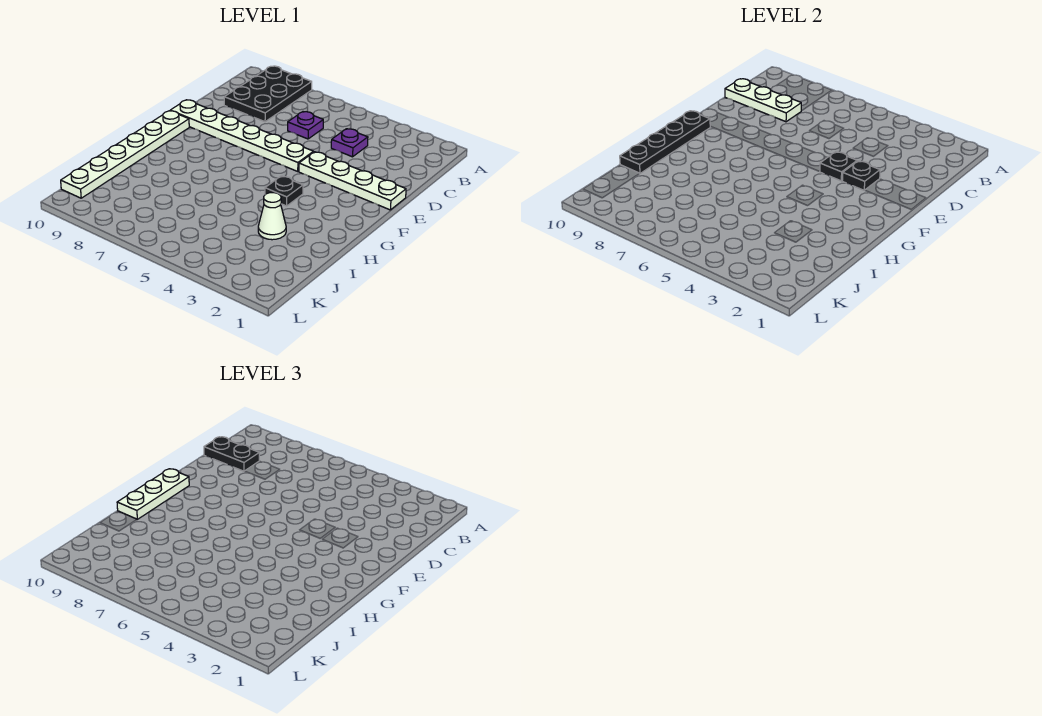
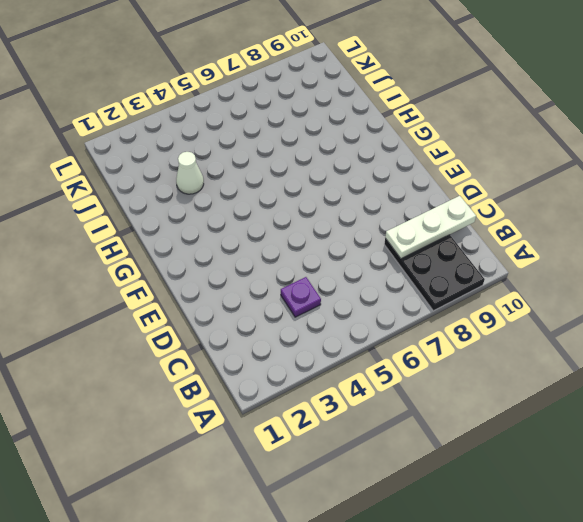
none -> purple 1x1 plate [288,112,323,139]
none -> white 1x4 plate [299,152,406,210]
none -> white 1x6 plate [170,100,314,171]

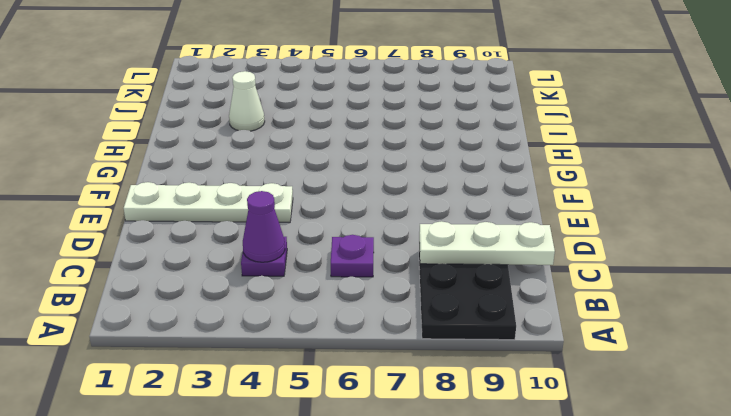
purple 1x1 cone [243,191,285,262] -> none
none -> white 1x6 plate [170,100,314,171]
none -> white 1x6 plate [61,111,189,198]
none -> black 1x1 plate [265,176,303,206]

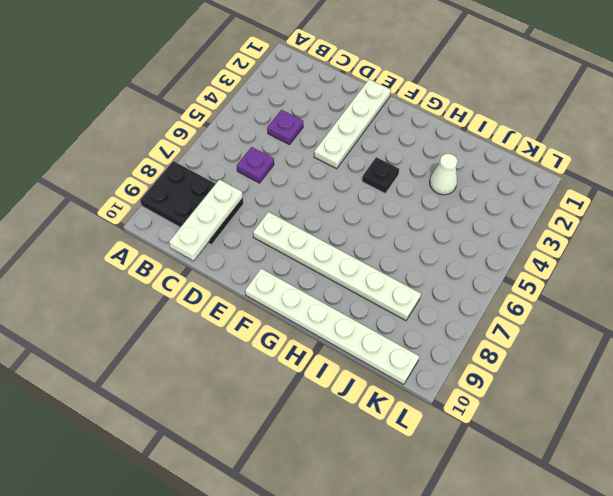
white 1x6 plate [253,212,421,321] -> white 1x6 plate turned to [170,100,314,171]
none -> black 1x1 plate [842,161,880,190]
none -> black 1x1 plate [820,152,857,181]
none -> black 1x4 plate [620,111,711,174]

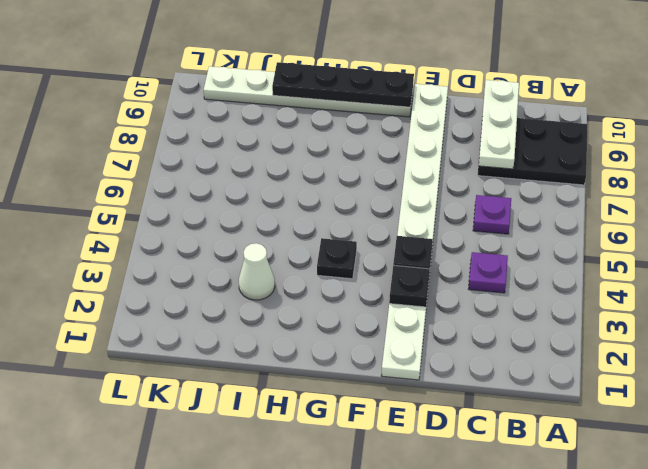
none -> black 1x2 plate [204,437,259,471]
none -> white 1x3 plate [117,469,189,519]

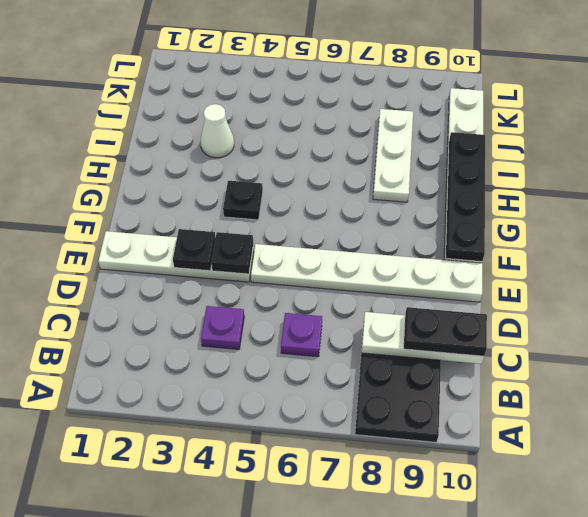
white 1x3 plate [373,109,413,202] -> white 1x3 plate moved to [117,469,189,519]

